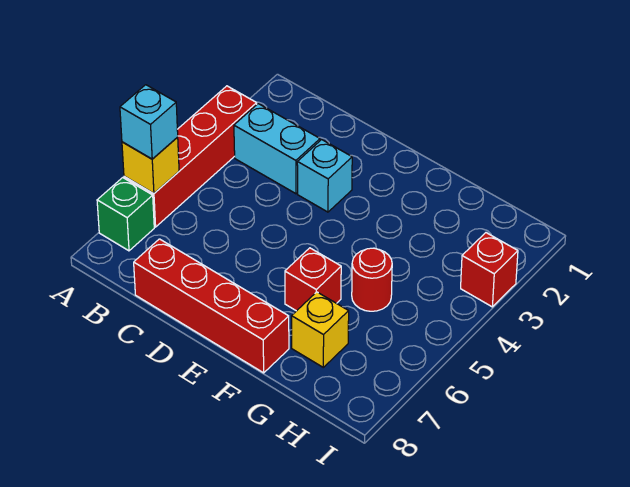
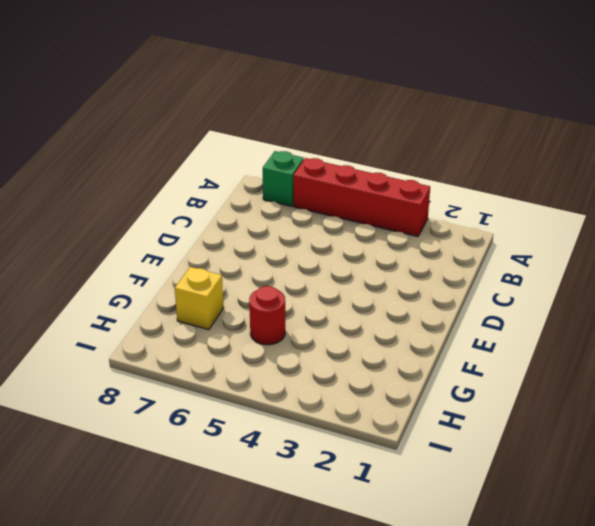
none -> cyan 1x2 brick [234,104,320,194]
none -> red 1x4 brick [134,239,289,373]

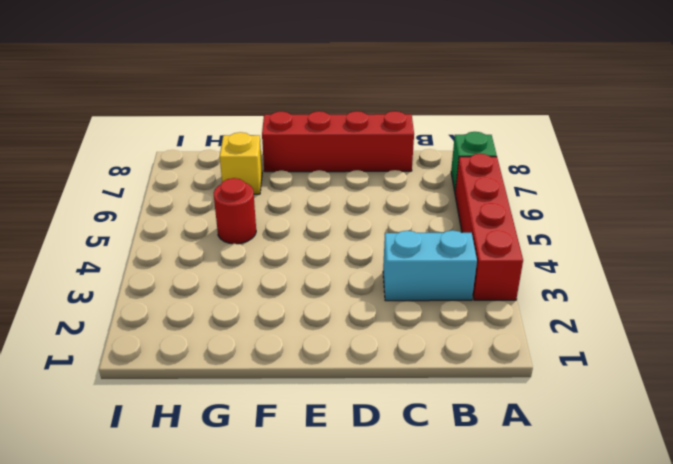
none -> cyan 1x1 brick [297,140,352,212]
none -> red 1x1 brick [285,248,341,311]

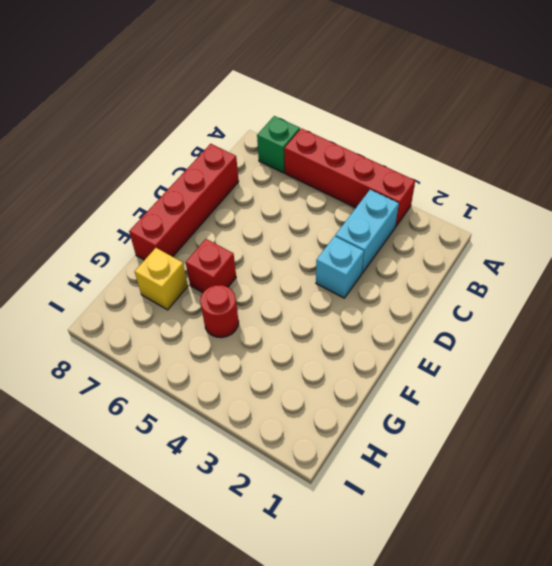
none -> red 1x1 brick [461,233,518,307]
none -> yellow 1x1 brick [122,137,179,193]

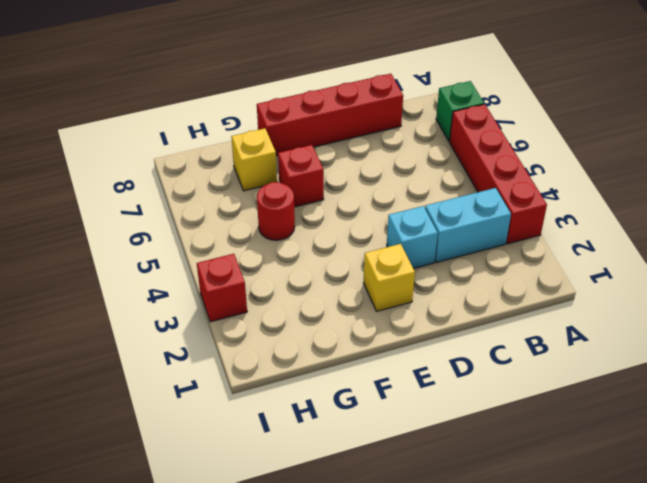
yellow 1x1 brick [364,244,415,311] -> yellow 1x1 brick moved to [122,137,179,193]
none -> cyan 1x1 brick [120,85,178,159]

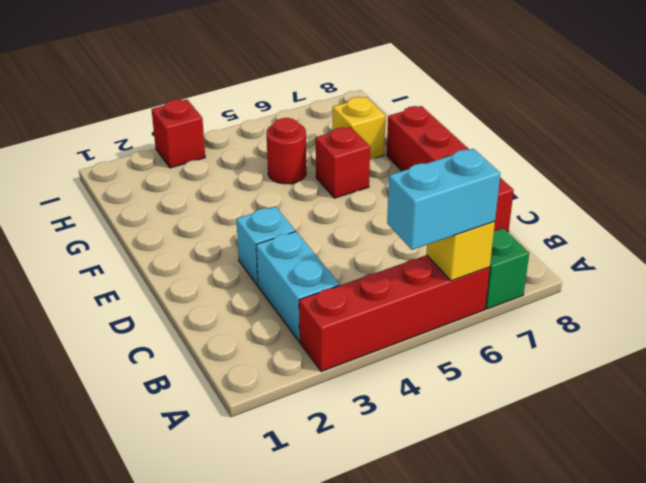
cyan 1x2 brick [387,149,500,250] -> cyan 1x1 brick [120,85,178,159]

